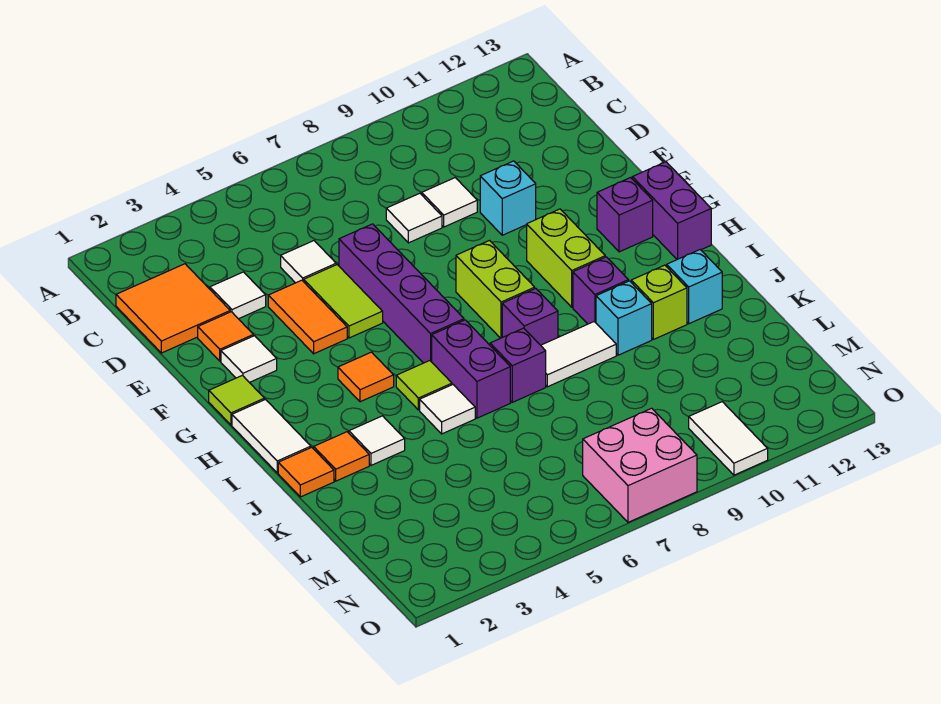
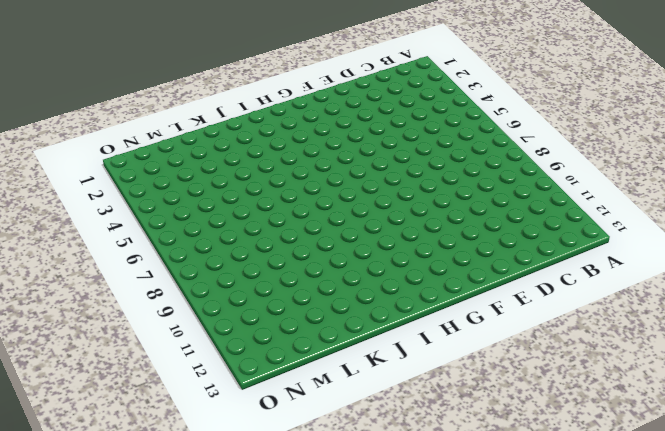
none -> orange 2x2 tile [116,264,230,353]
none -> white 1x1 tile [210,272,266,319]
none -> white 1x1 tile [281,241,336,283]
none -> white 1x1 tile [386,193,442,243]

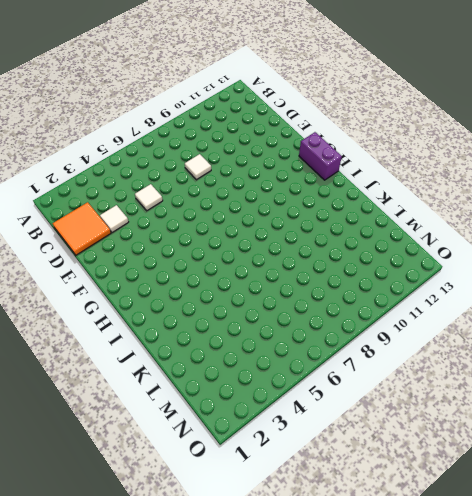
none -> white 1x1 tile [422,178,477,227]
none -> orange 1x1 tile [198,312,253,361]
none -> orange 1x2 tile [268,280,347,354]
none -> lime 1x2 tile [304,265,383,338]

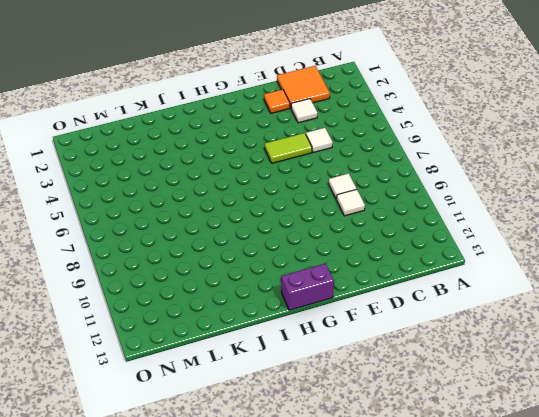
none -> orange 1x2 tile [268,280,347,354]
none -> purple 1x4 brick [339,224,464,363]
none -> cyan 1x1 brick [480,161,536,235]
none -> white 1x1 tile [221,336,277,383]

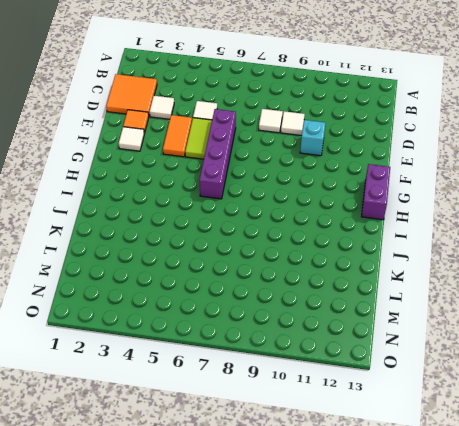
none -> lime 1x1 tile [209,375,264,425]
none -> lime 1x2 brick [456,241,535,338]
none -> lime 1x2 brick [527,209,605,307]
none -> purple 1x1 brick [597,177,653,252]

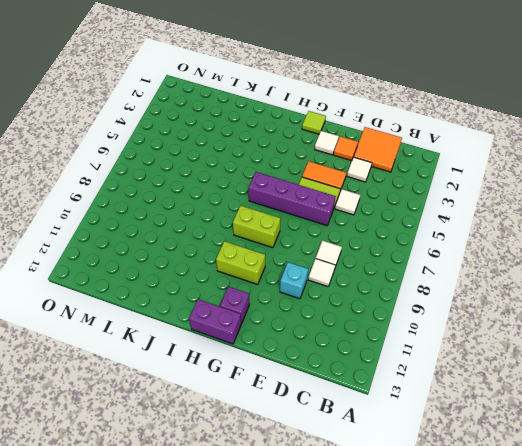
none -> white 1x2 tile [232,400,311,473]
none -> orange 1x1 tile [338,352,394,402]
none -> lime 1x1 tile [396,361,452,410]
none -> purple 1x2 brick [432,320,510,418]

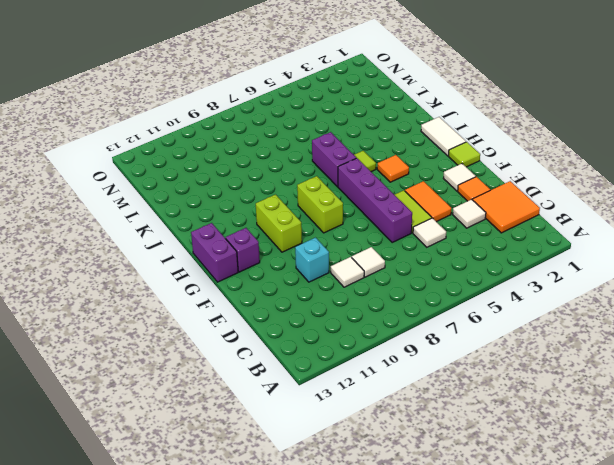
none -> purple 1x1 brick [502,288,558,345]
none -> purple 1x1 brick [573,257,629,324]
none -> orange 1x1 tile [278,447,334,497]
none -> orange 1x1 tile [314,432,369,481]

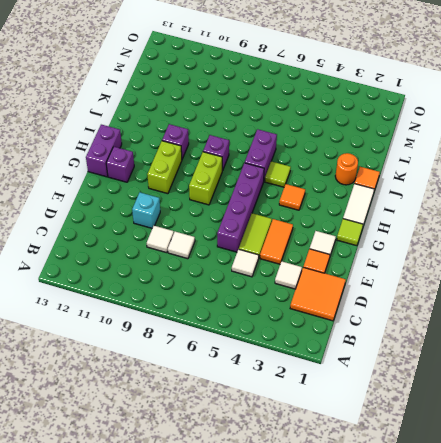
orange 1x1 round brick [335,153,358,185] -> orange 1x1 tile [314,432,369,481]
none -> white 1x1 tile [349,416,405,465]
none -> white 1x1 tile [420,385,475,434]
none -> purple 1x1 brick [490,328,546,402]
none -> white 1x2 tile [541,322,616,387]

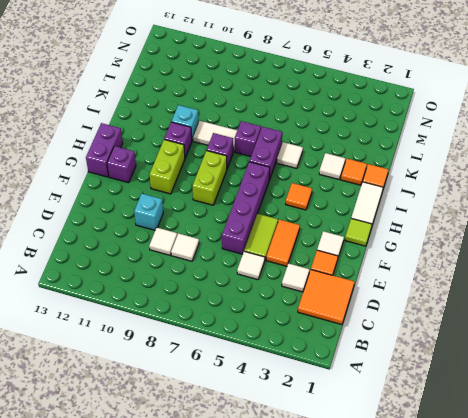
none -> lime 1x1 tile [396,361,452,410]
none -> lime 1x1 brick [631,265,687,339]
none -> cyan 1x1 brick [667,250,722,324]
none -> pink 2x2 brick [583,408,697,522]

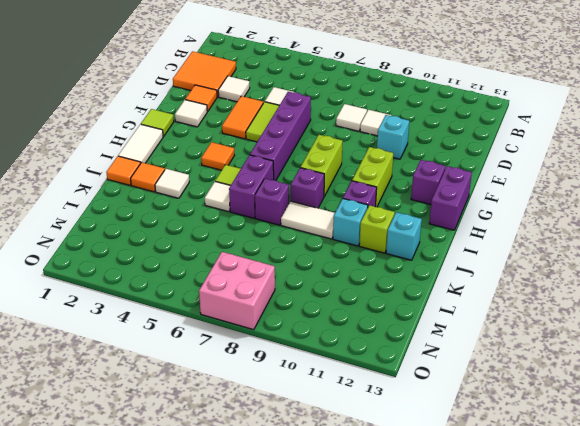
none -> white 1x2 tile [689,402,768,475]

